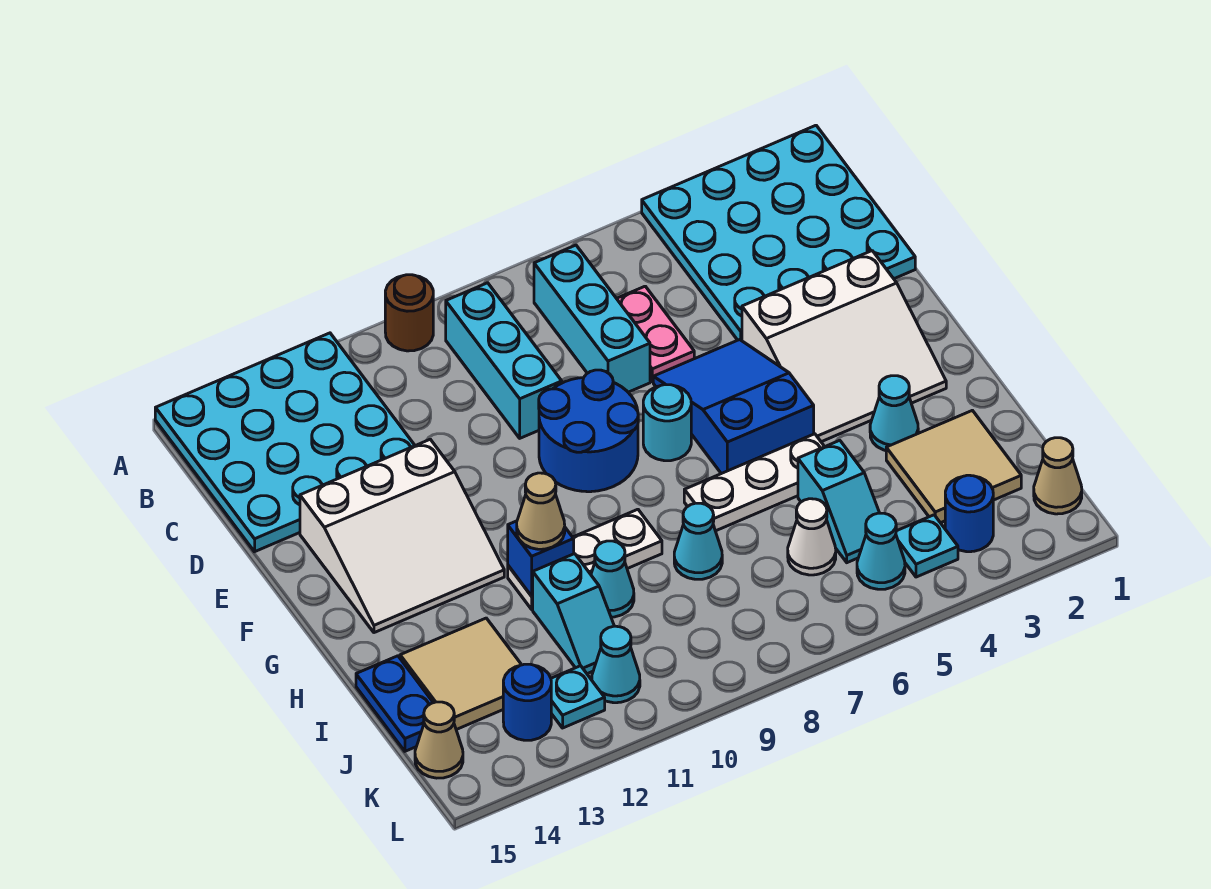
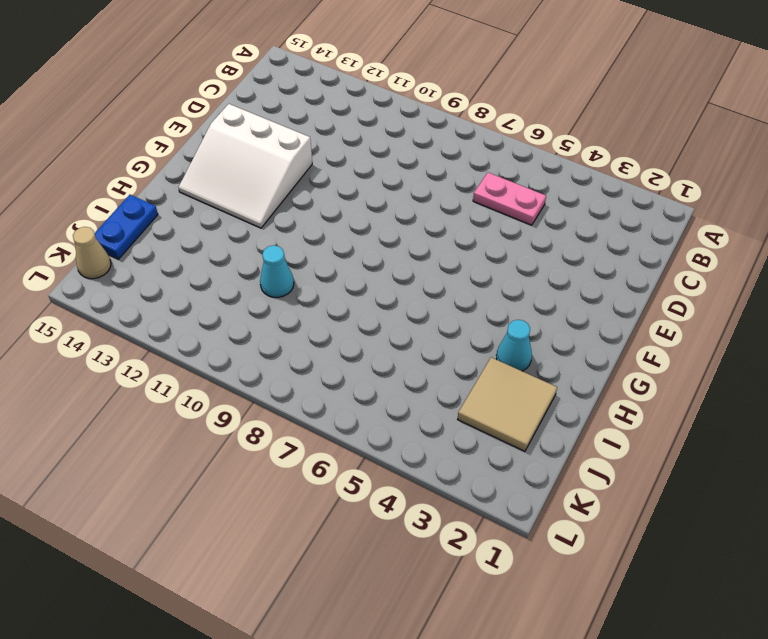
pink 1x2 plate [473,173,546,225] -> pink 1x2 plate turned to [617,286,694,382]
none -> cyan 4x4 plate [642,125,915,341]
none -> brown 1x1 round brick [385,275,433,351]
none -> cyan 4x4 plate [155,333,415,552]
none -> cyan 1x3 brick [534,245,650,392]

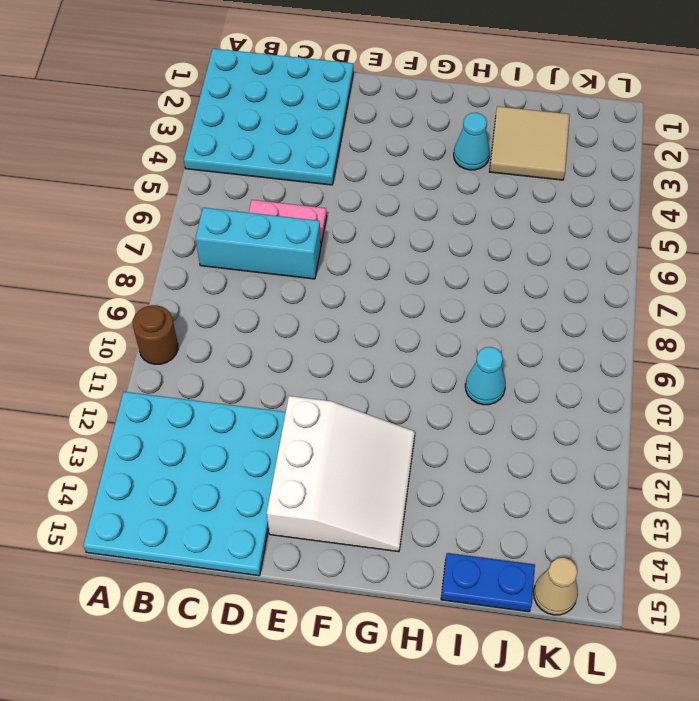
none -> cyan 1x3 brick [446,283,562,438]
none -> white 3x3 slope [742,251,946,442]
none -> blue 2x3 slope [653,340,814,474]
none -> blue 2x2 round brick [539,370,638,492]

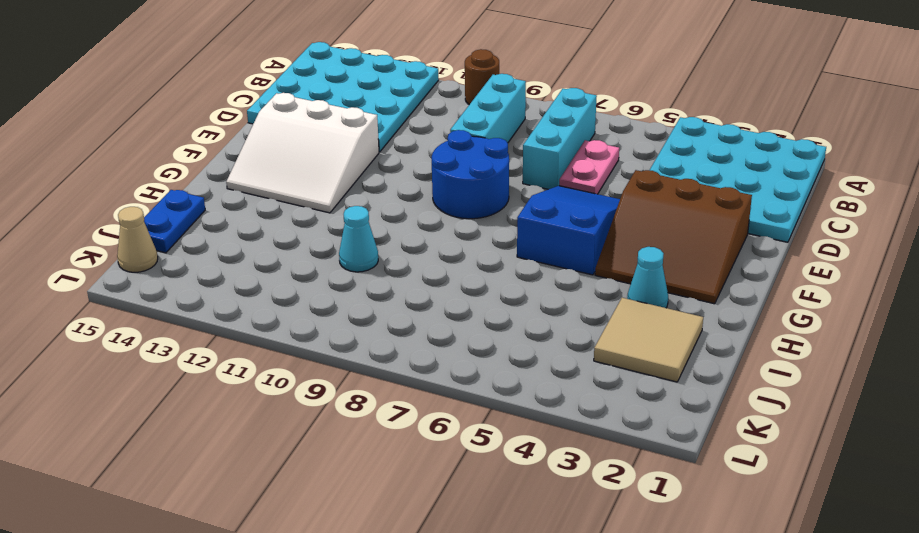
brown 3x3 slope [595,170,752,304] -> white 3x3 slope [742,251,946,442]
none -> cyan 1x1 round brick [643,385,691,461]
none -> white 1x3 plate [684,434,825,531]
none -> white 1x3 plate [508,509,662,609]
none -> cyan 1x2 slope [798,440,879,563]

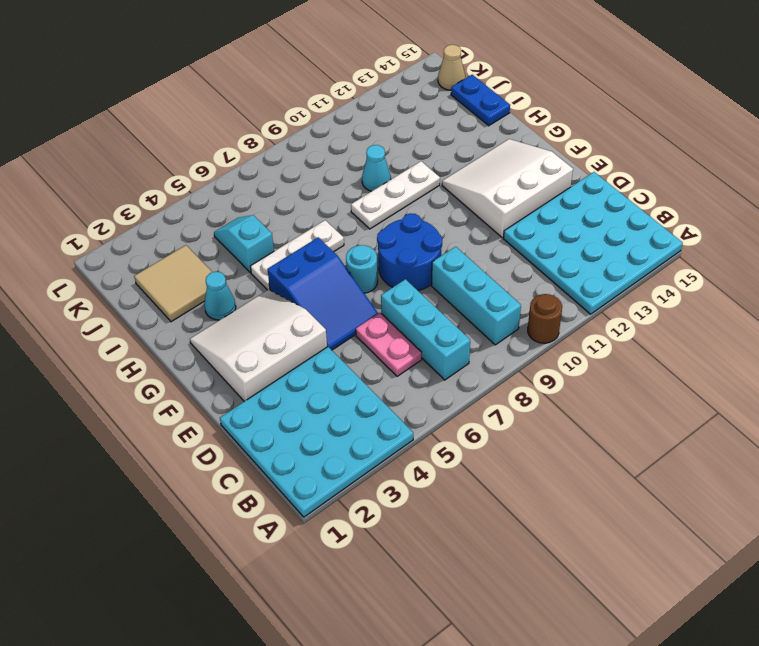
none -> cyan 1x1 cone [674,503,722,579]
none -> cyan 1x2 slope [533,554,614,674]
none -> tan 2x2 tile [400,618,521,730]
none -> white 1x1 cone [788,499,836,575]

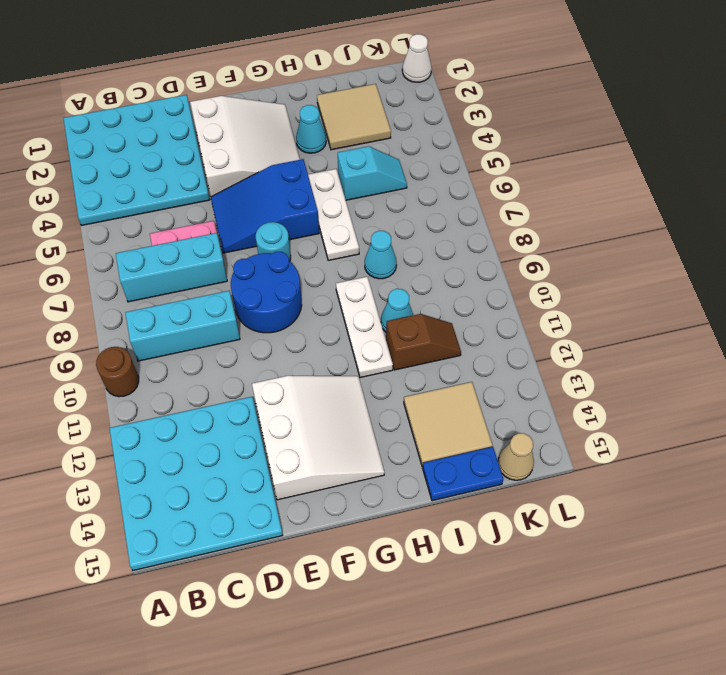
brown 1x2 slope [386,314,461,370] -> cyan 1x2 slope [533,554,614,674]
white 1x1 cone [402,34,432,82] -> white 1x1 cone moved to [788,499,836,575]
none -> tan 1x1 cone [1034,438,1082,514]
none -> blue 1x1 round brick [945,475,993,552]
none -> cyan 1x1 plate [896,515,958,577]
none -> cyan 1x1 cone [857,513,905,589]

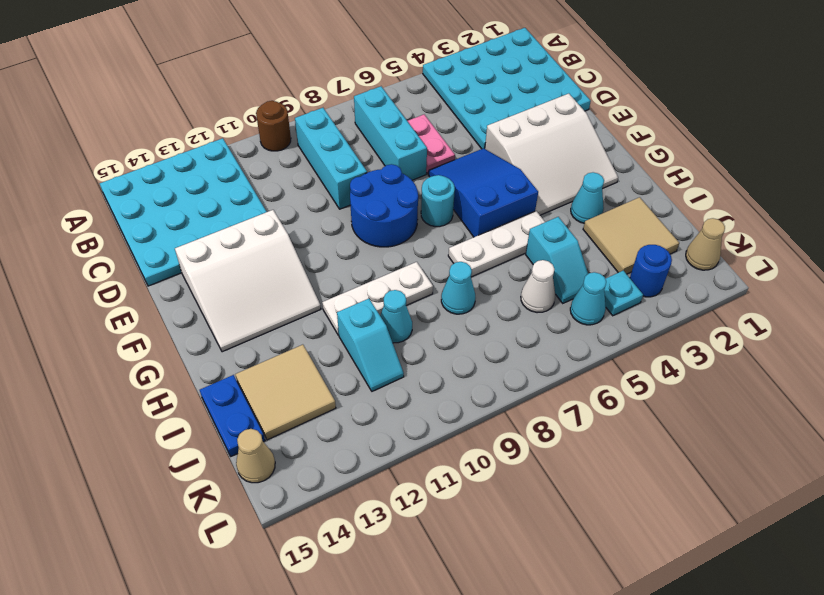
none -> cyan 1x1 cone [592,626,640,703]
none -> cyan 1x1 plate [551,666,605,728]
none -> blue 1x1 round brick [503,664,551,740]
none -> blue 1x1 brick [508,521,574,596]

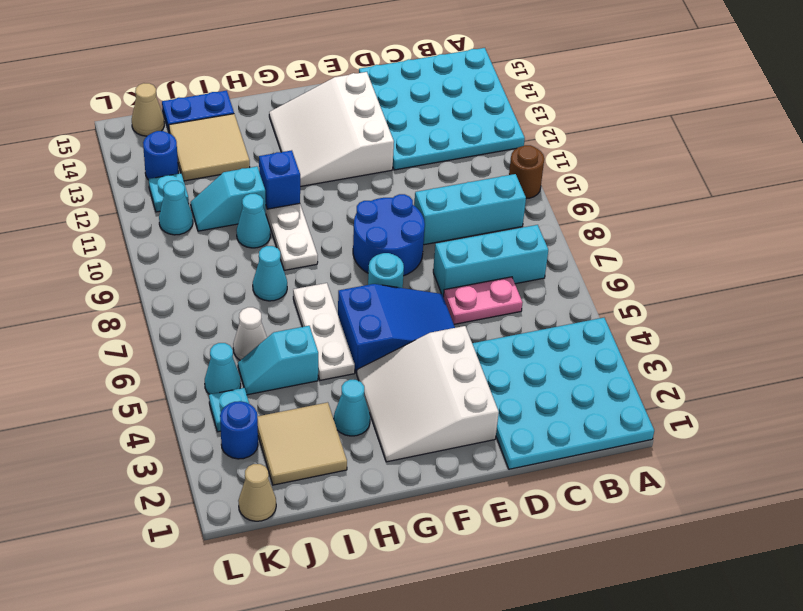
none -> tan 1x1 cone [517,473,565,549]

